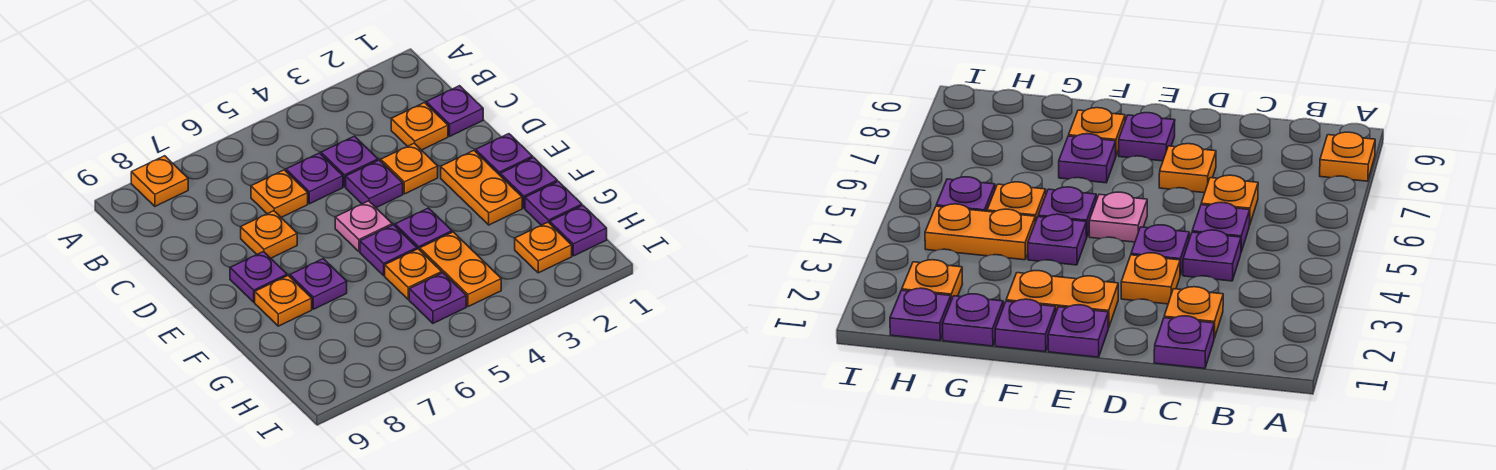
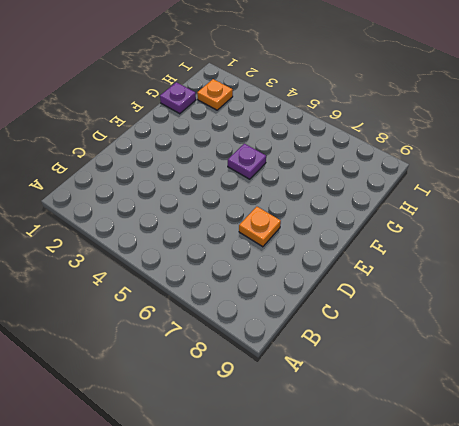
none -> orange 1x1 plate [131,156,188,206]
none -> purple 1x1 plate [426,86,483,136]
none -> orange 1x1 plate [391,103,448,150]

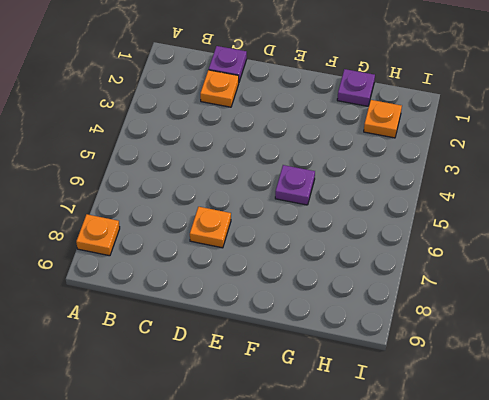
none -> purple 1x1 plate [321,136,378,187]
none -> purple 1x1 plate [286,153,343,204]
none -> orange 1x1 plate [251,170,308,217]

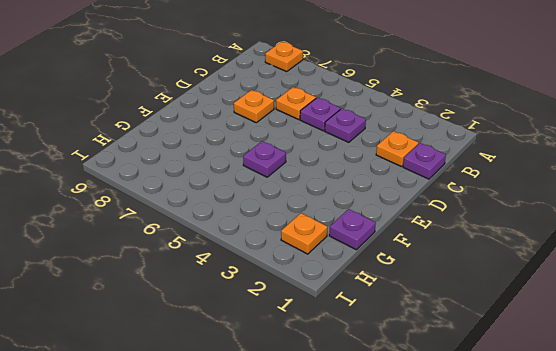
none -> orange 1x1 plate [381,143,438,194]
none -> purple 1x1 plate [346,160,403,208]
none -> purple 1x1 plate [476,134,533,175]

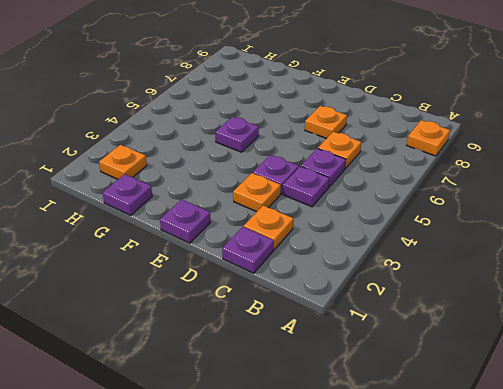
none -> orange 1x2 plate [441,151,522,225]
none -> pink 1x1 plate [335,201,392,252]
none -> purple 1x1 plate [230,252,287,302]

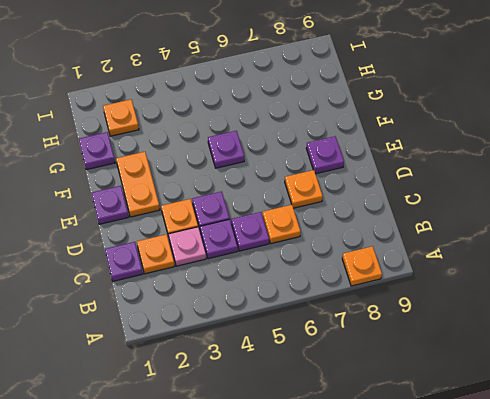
pink 1x1 plate [168,227,206,266] -> pink 1x1 plate moved to [335,201,392,252]
none -> purple 1x1 plate [500,157,557,208]
none -> purple 1x1 plate [395,208,452,250]
none -> purple 1x1 plate [290,259,347,309]

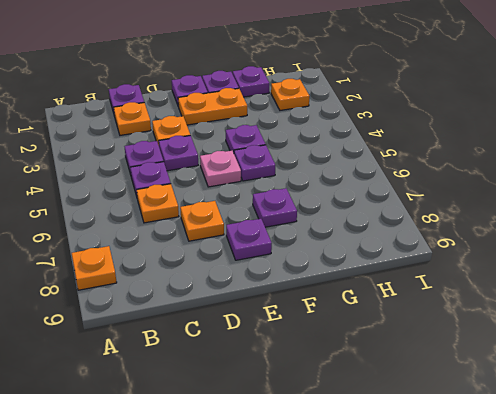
none -> orange 1x1 plate [255,276,312,326]
none -> orange 1x2 plate [420,232,501,307]
none -> orange 1x1 plate [385,249,442,299]

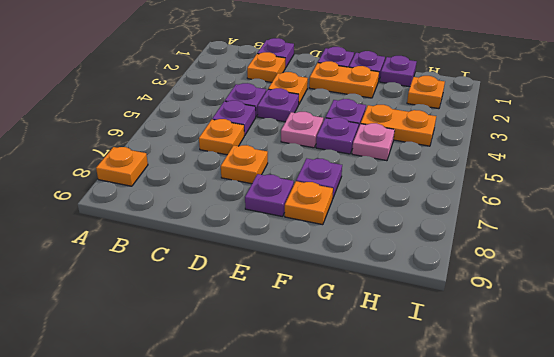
pink 1x1 plate [352,123,395,161] -> orange 1x1 plate [385,249,442,299]
none -> purple 1x1 plate [550,206,607,256]
none -> purple 1x1 plate [409,273,466,323]

